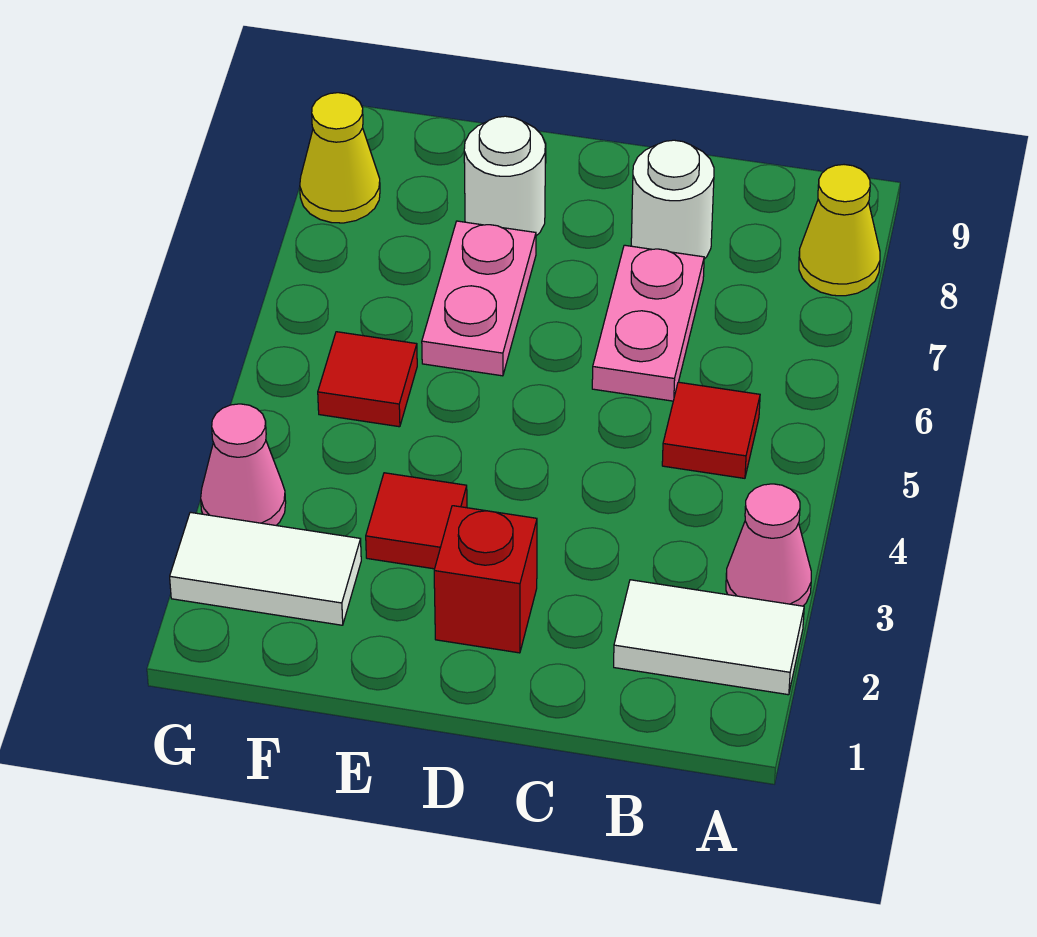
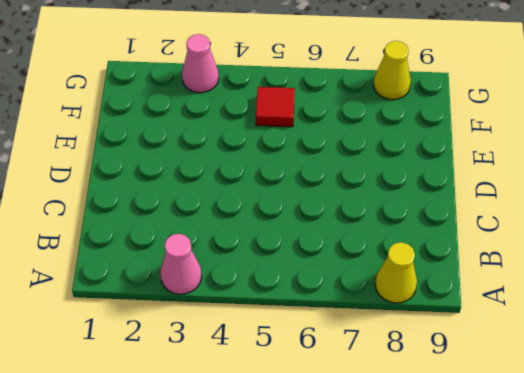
none -> white 1x2 tile [614,580,804,695]
none -> red 1x1 tile [662,382,760,478]
none -> pink 1x2 plate [592,245,704,401]

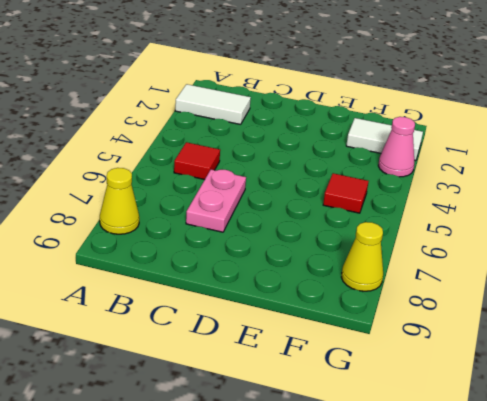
none -> pink 1x1 cone [726,484,811,606]
none -> white 1x1 round brick [631,140,714,259]
none -> red 1x1 brick [434,506,537,653]

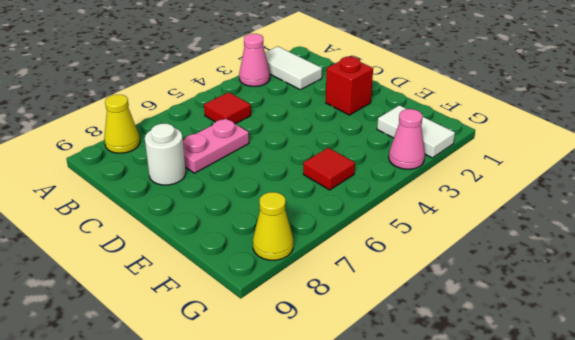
none -> red 1x1 tile [366,473,467,569]
none -> pink 1x2 plate [422,221,536,376]
none -> white 1x1 round brick [464,116,545,236]

